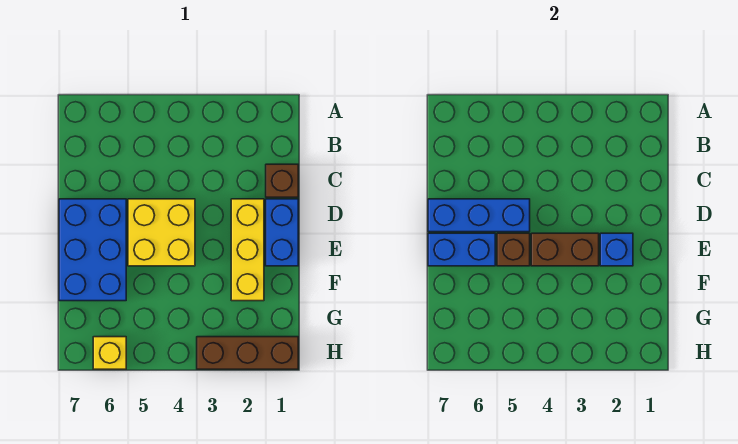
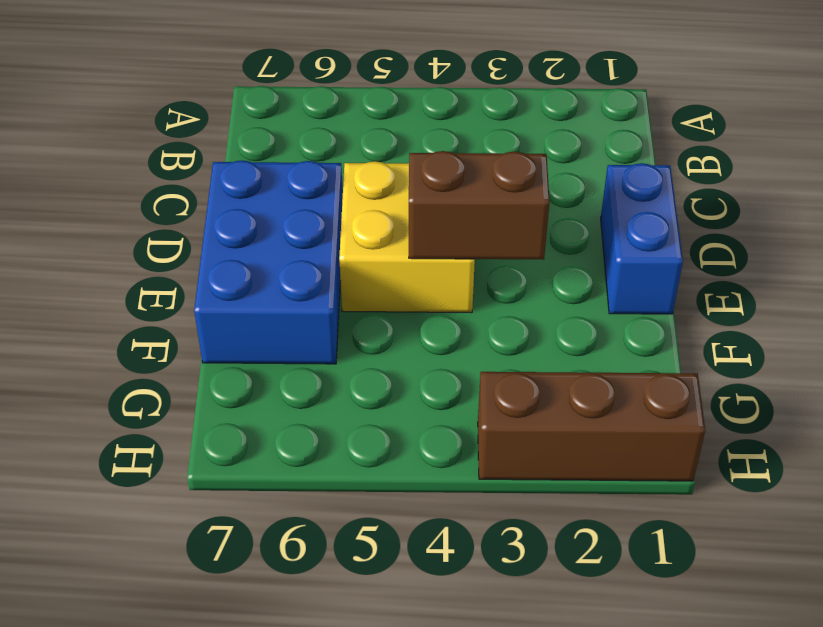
none -> brown 1x1 brick [266,164,298,197]
none -> yellow 1x3 brick [231,199,264,301]
none -> yellow 1x1 brick [93,337,126,369]

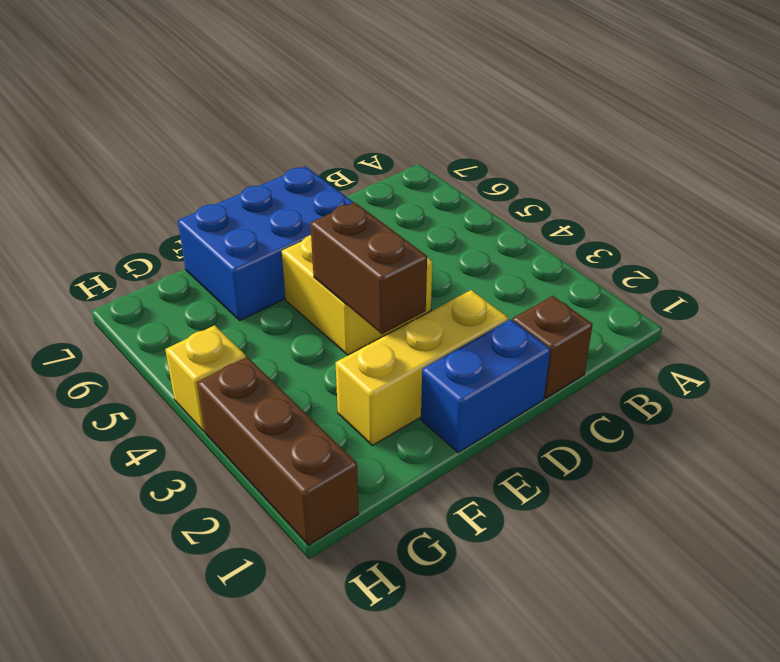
yellow 1x1 brick [165,325,246,431] -> yellow 1x1 brick moved to [93,337,126,369]
none -> blue 1x3 brick [428,199,530,232]
none -> blue 1x1 brick [600,233,633,266]
none -> brown 1x1 brick [497,233,530,266]

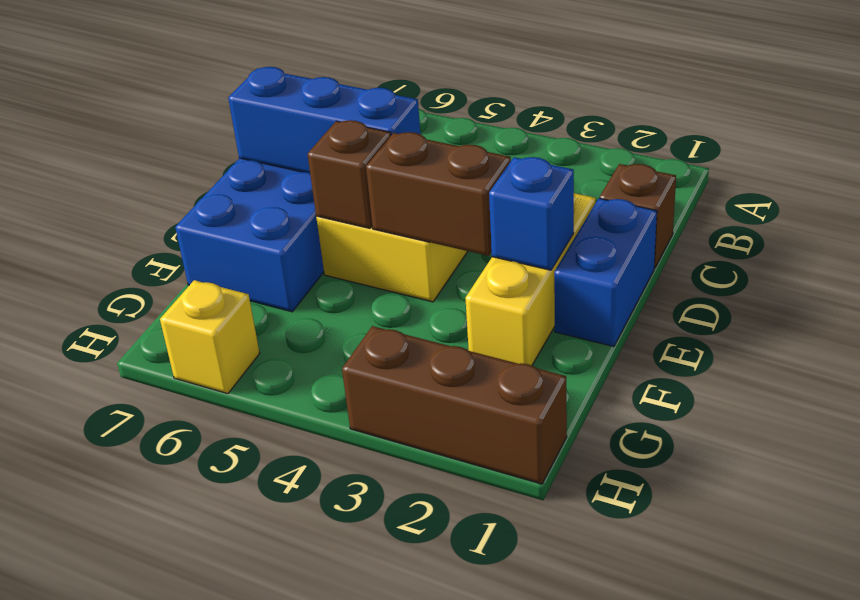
none -> blue 1x2 brick [428,233,495,266]

